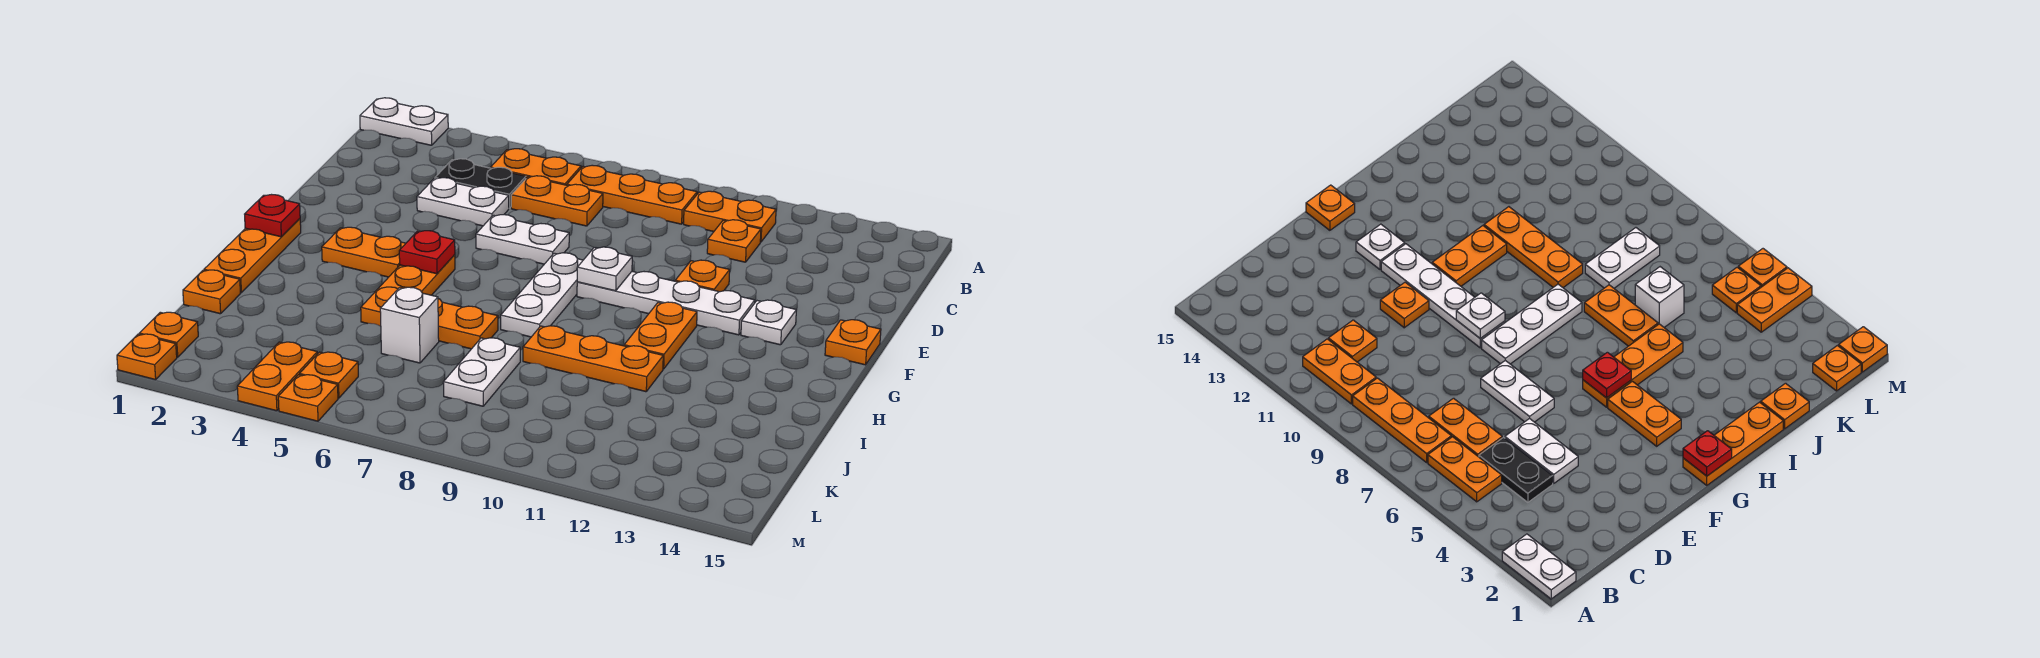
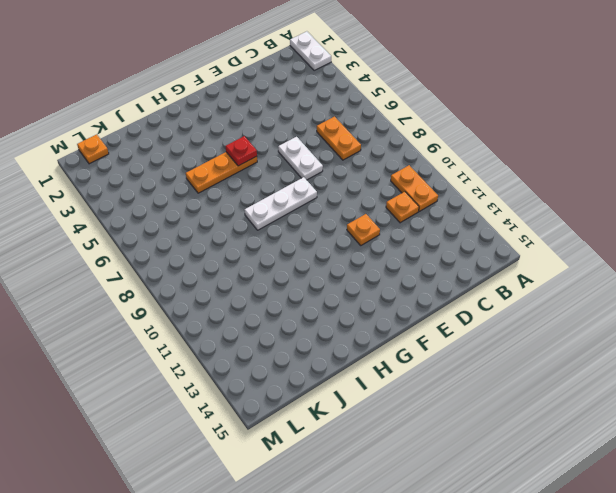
none -> orange 1x2 plate [491,149,581,185]
none -> orange 1x3 plate [567,165,697,224]
none -> black 1x2 plate [435,159,526,208]
none -> white 1x2 plate [417,178,509,226]

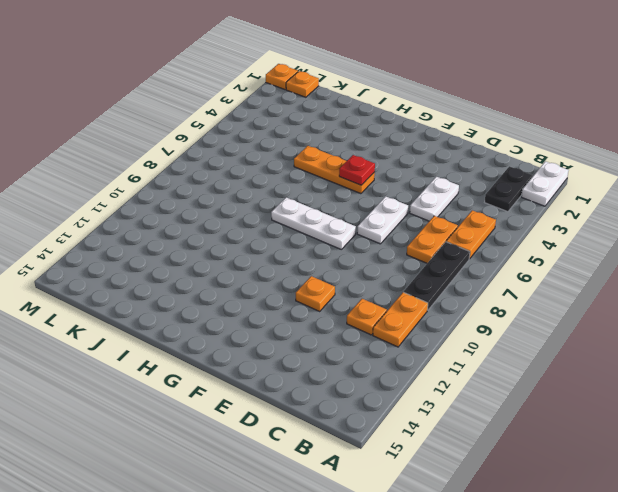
black 1x2 plate [485,166,532,212] -> black 1x2 plate moved to [435,159,526,208]
black 1x3 plate [404,242,470,310] -> orange 1x3 plate [567,165,697,224]
none -> white 1x4 plate [577,272,755,335]
none -> white 1x1 plate [741,300,796,345]
none -> orange 1x1 plate [825,320,881,365]
none -> orange 1x3 plate [204,219,301,292]

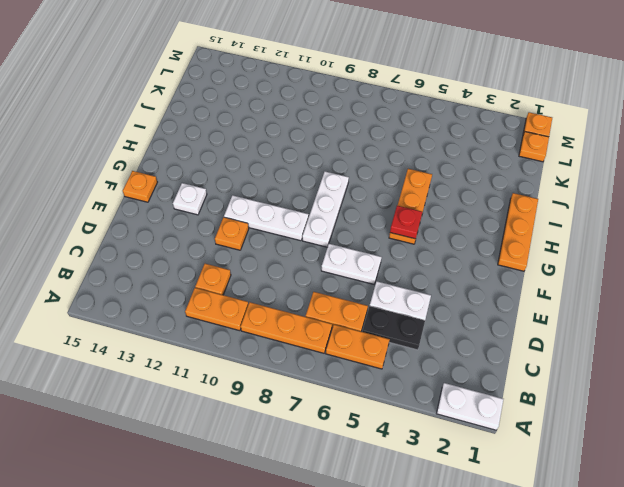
white 1x3 plate [224,195,309,241] -> white 1x4 plate [577,272,755,335]
none -> orange 1x2 plate [322,227,406,277]
none -> orange 1x2 plate [624,302,697,369]
none -> orange 1x2 plate [438,299,498,349]
none -> orange 1x3 plate [523,326,663,392]

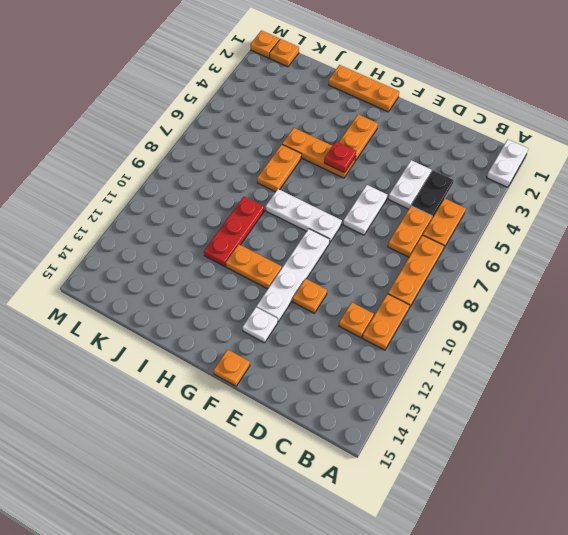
red 1x3 plate [204,197,264,266] -> orange 1x3 plate [523,326,663,392]
none -> orange 1x1 plate [183,270,241,314]
none -> white 1x1 brick [380,287,439,363]
none -> white 1x2 plate [443,338,520,406]
none -> orange 1x2 plate [237,342,317,411]

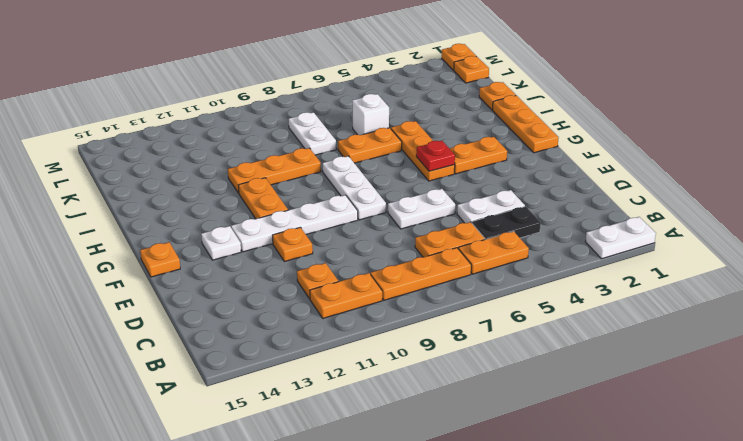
none -> orange 1x2 plate [237,342,317,411]
none -> orange 1x1 plate [300,352,358,398]
none -> orange 1x1 plate [278,375,338,421]
none -> white 1x1 plate [577,247,632,291]

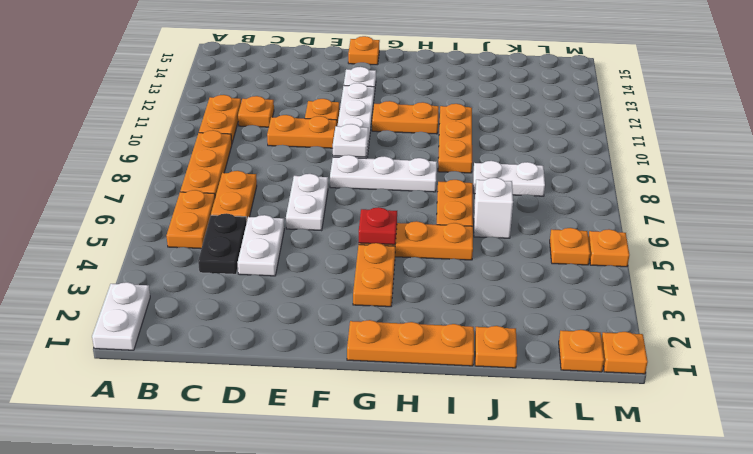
orange 1x2 plate [267,115,337,148] -> orange 1x2 plate moved to [237,342,317,411]
none -> red 1x1 plate [245,195,300,237]

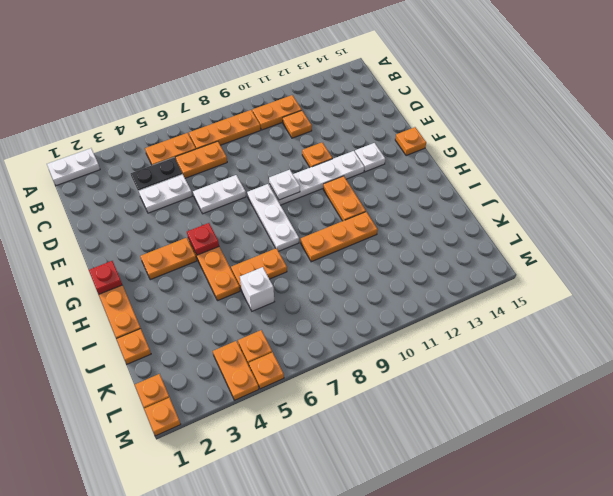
none -> white 1x2 plate [443,338,520,406]

